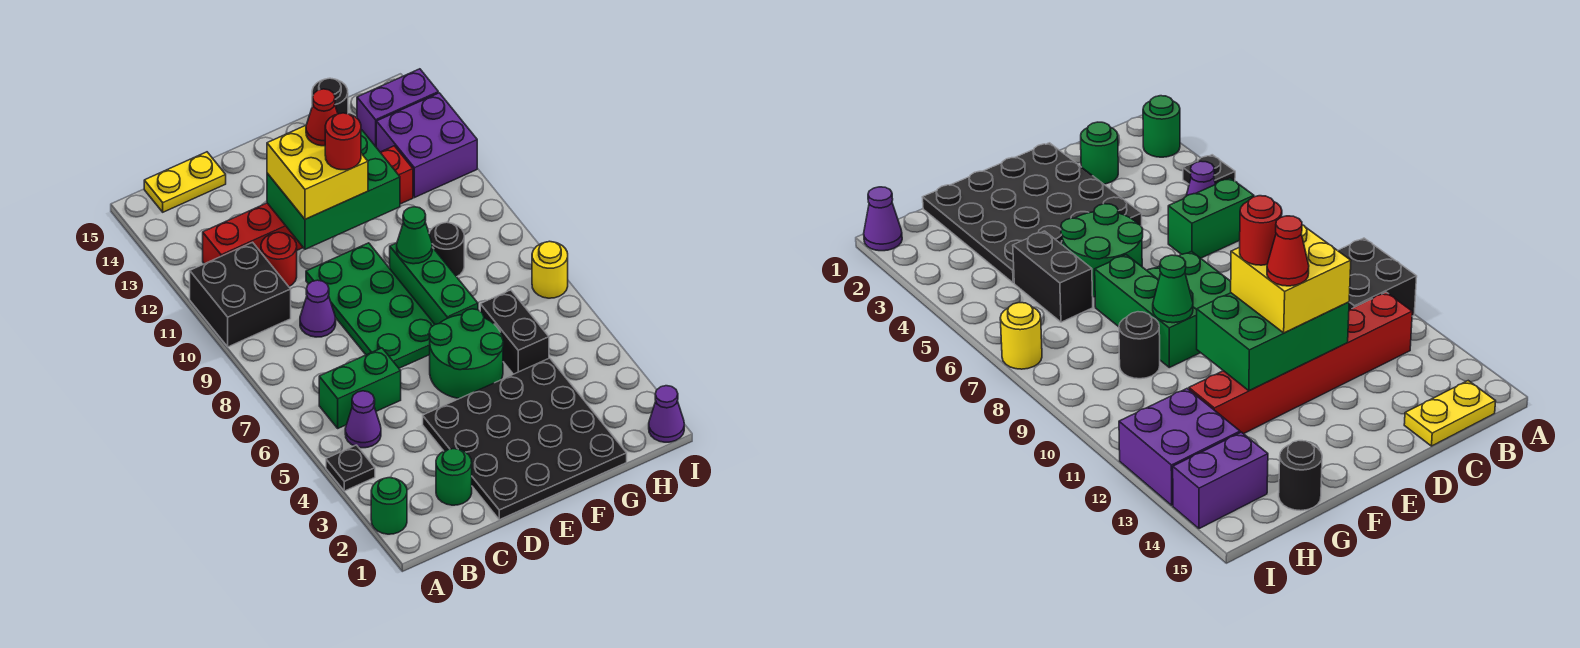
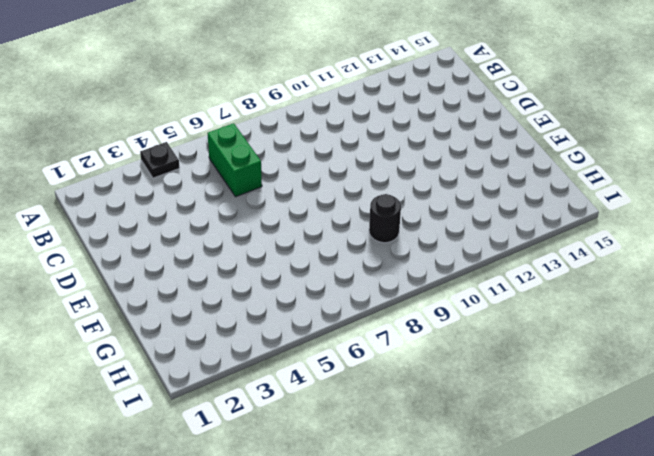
none -> green 1x1 round brick [371,478,407,534]
none -> black 2x2 brick [190,242,291,347]
none -> purple 1x1 cone [345,391,381,448]

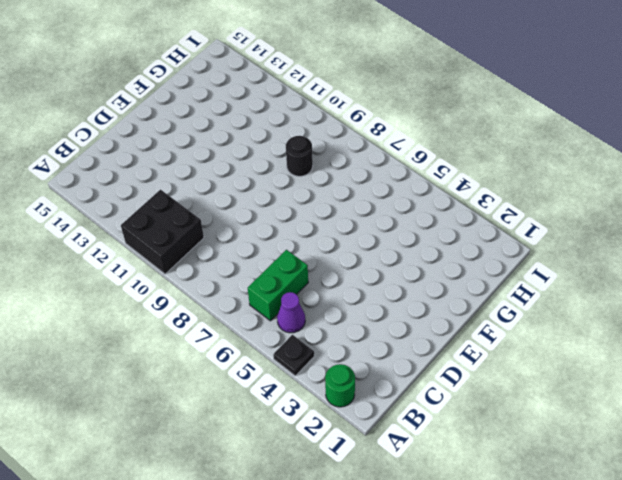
none -> red 1x6 brick [203,146,413,264]
none -> yellow 1x2 plate [144,152,226,212]
none -> green 1x1 round brick [436,449,472,505]

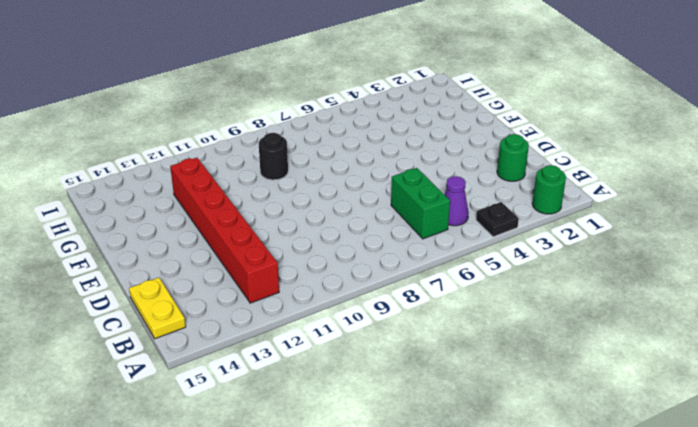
none -> black 2x2 brick [190,242,291,347]
none -> purple 1x1 cone [300,280,336,337]
none -> red 1x1 round brick [261,232,297,286]

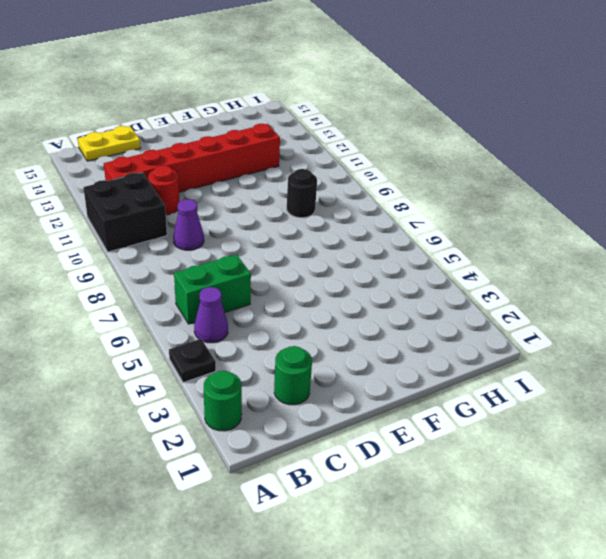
none -> black 4x4 plate [423,358,627,520]
none -> green 2x4 plate [306,243,435,368]
none -> green 2x2 round brick [429,309,503,399]

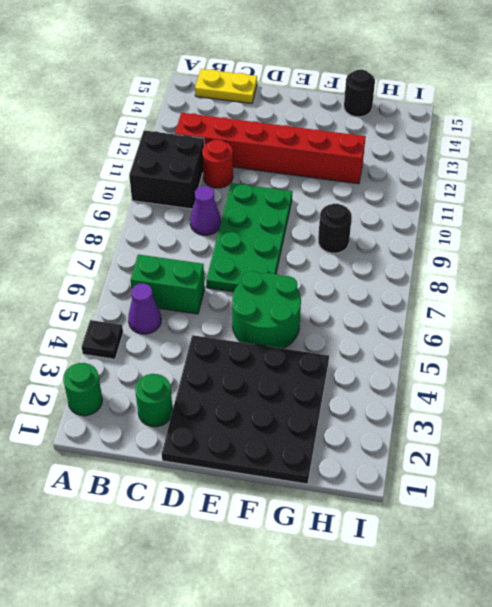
none -> green 1x3 brick [390,243,478,324]
none -> black 1x2 brick [480,290,549,374]
none -> purple 2x2 brick [376,93,477,198]

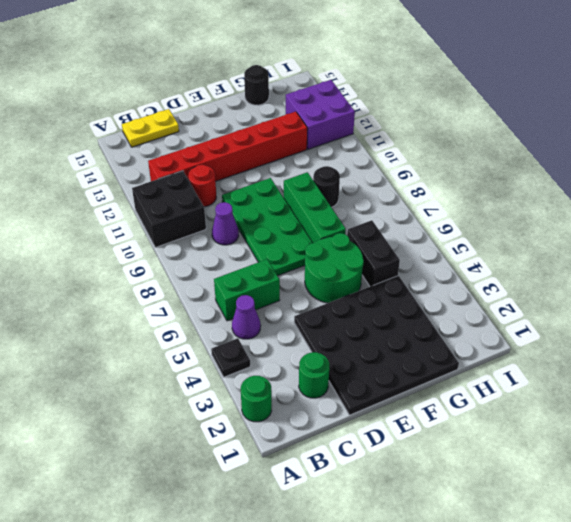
none -> purple 1x2 brick [357,69,438,147]
none -> purple 1x1 cone [649,386,684,442]
none -> yellow 1x1 round brick [532,241,568,298]

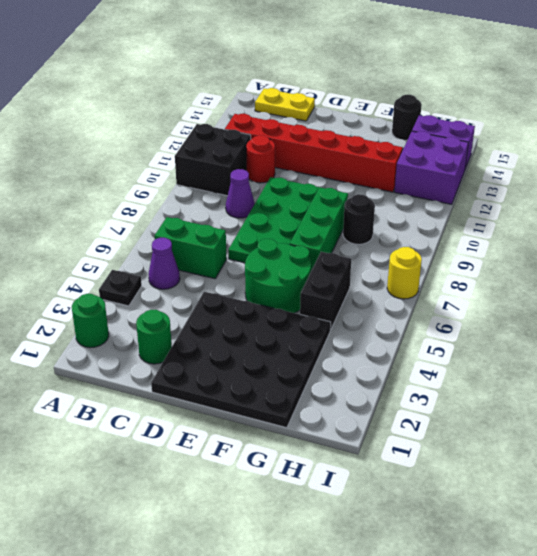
none -> purple 1x1 cone [649,386,684,442]
none -> green 2x3 brick [267,130,400,249]
none -> green 1x1 cone [397,207,432,264]

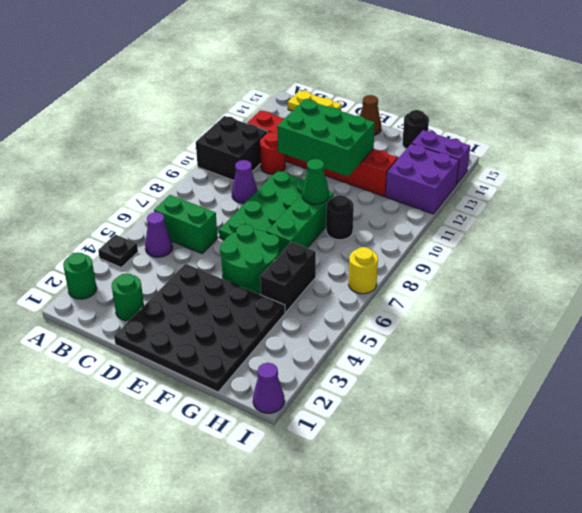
brown 1x1 cone [360,95,381,135] -> none
none -> yellow 2x2 brick [267,125,368,219]
none -> red 1x1 round brick [325,113,361,170]
none -> red 1x1 cone [306,89,338,146]

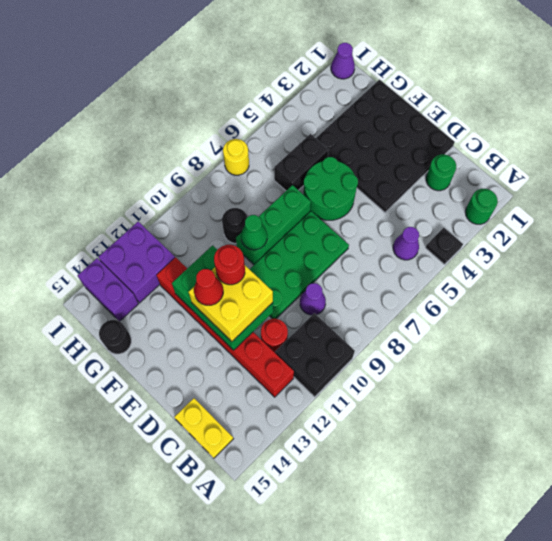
none -> green 1x2 brick [319,348,401,428]

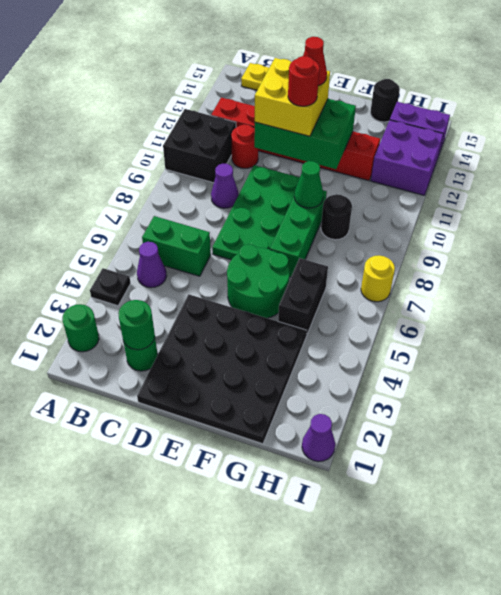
green 1x1 round brick [118,300,155,350] -> none

